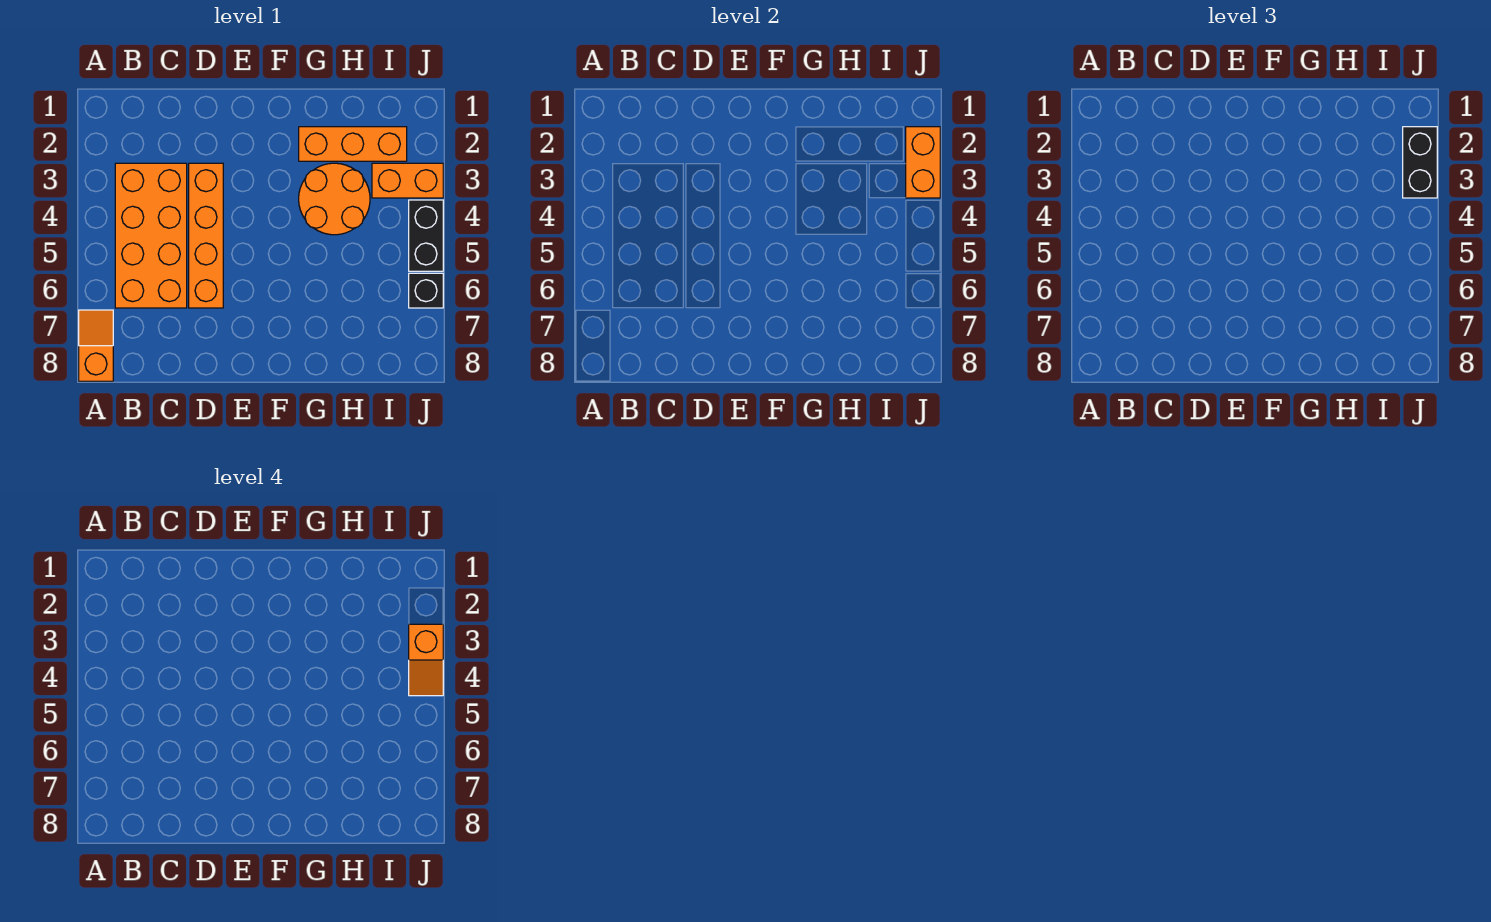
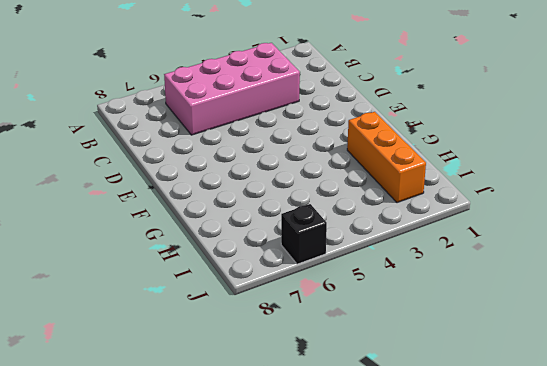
pink 2x4 brick [164,43,300,135] -> orange 2x4 brick [115,163,187,308]
none -> orange 1x2 slope [79,310,113,381]
none -> orange 1x4 brick [189,163,223,308]

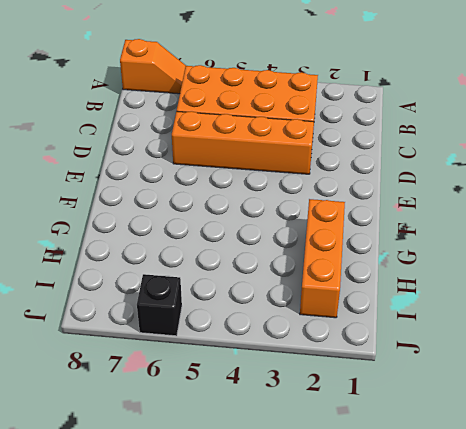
none -> orange 2x2 round brick [299,163,370,235]
none -> orange 1x2 brick [372,163,443,198]

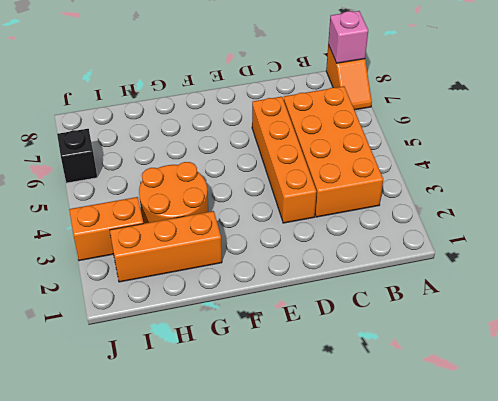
pink 1x1 brick [328,11,368,63] -> none
none -> black 1x2 brick [409,200,443,271]
none -> orange 1x2 brick [906,127,940,198]

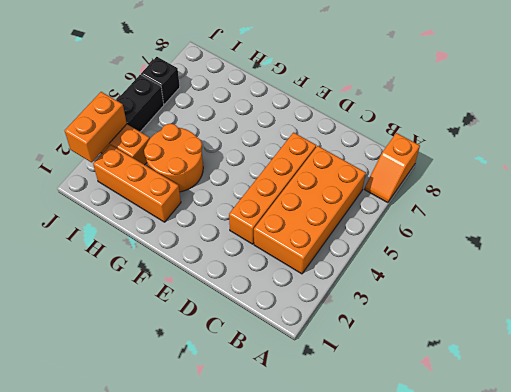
none -> black 1x2 brick [1403,127,1437,198]
none -> orange 1x2 slope [409,624,443,696]

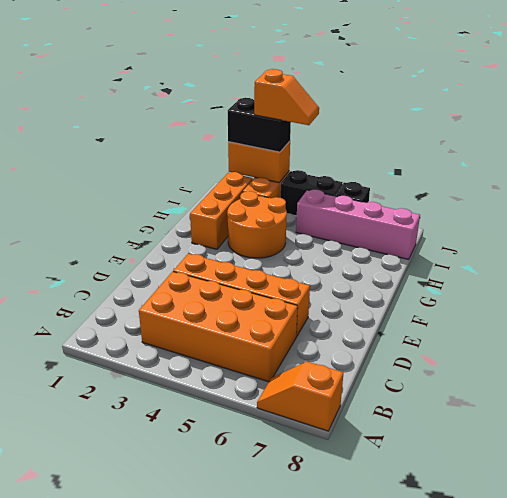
pink 1x4 brick [296,189,420,259] -> none

